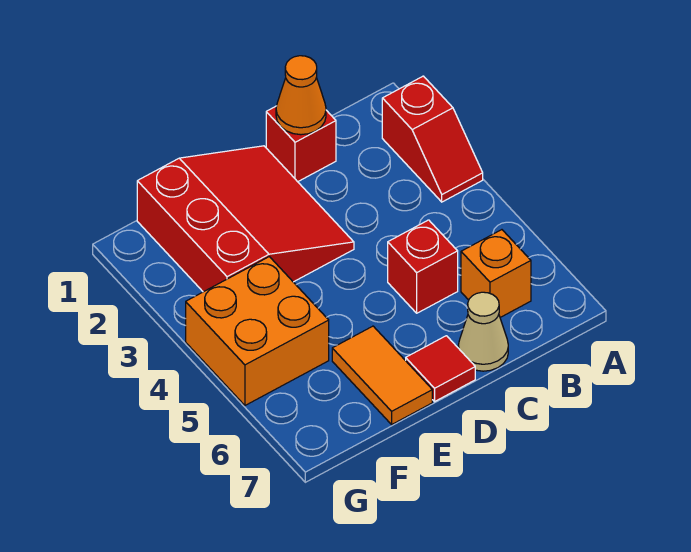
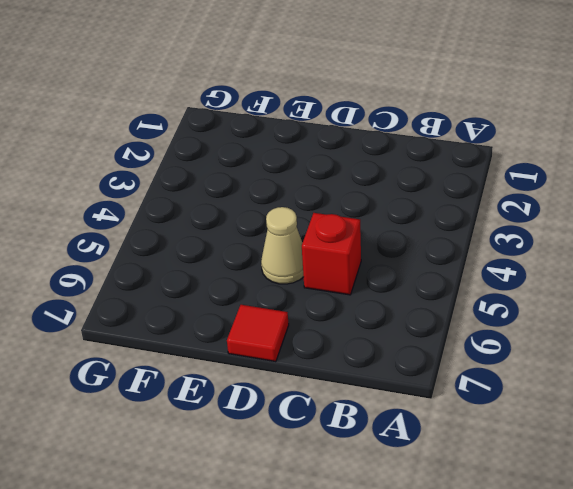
tan 1x1 cone [261,207,304,284] -> tan 1x1 cone moved to [458,292,508,371]
none -> red 1x2 slope [382,76,483,202]
none -> orange 1x1 brick [461,230,531,317]

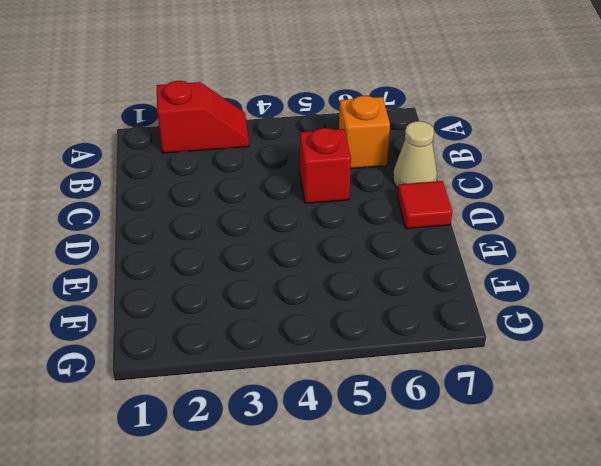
none -> red 1x1 brick [266,106,336,182]
none -> red 3x3 slope [137,146,354,292]

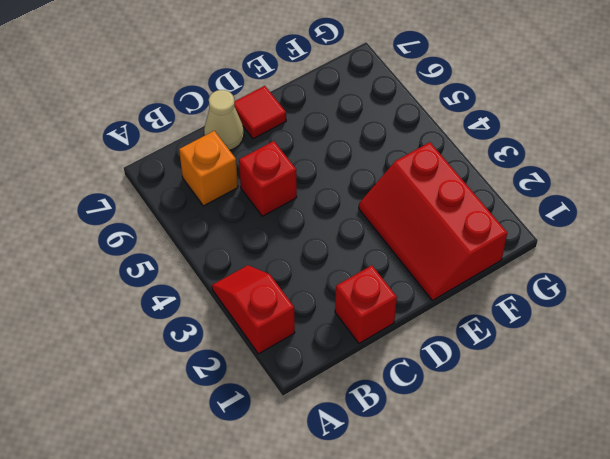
red 2x3 slope [359,142,507,300] -> red 3x3 slope [137,146,354,292]
none -> orange 1x2 tile [332,326,432,424]
none -> orange 2x2 brick [186,257,329,405]

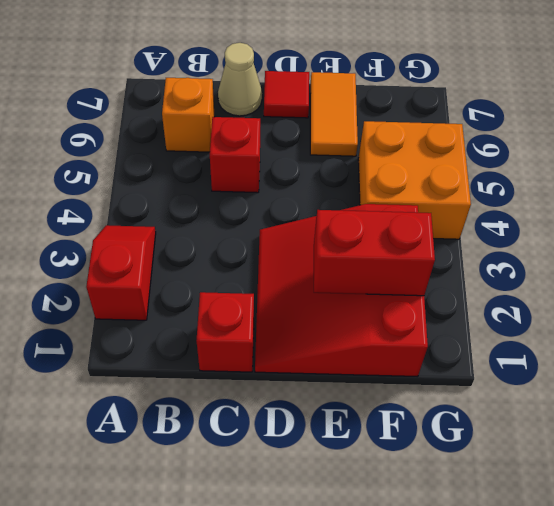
red 1x2 brick [314,210,435,296] -> none
none -> orange 1x1 cone [276,56,326,135]

